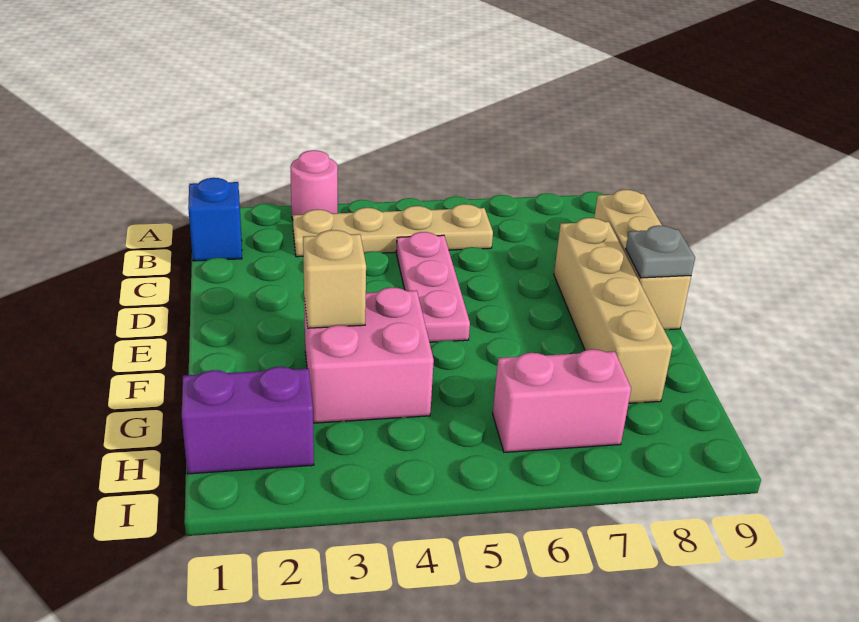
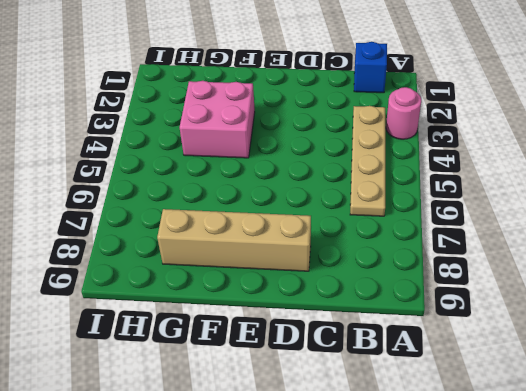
none -> pink 1x3 plate [396,232,470,342]
none -> tan 1x3 brick [594,190,691,330]

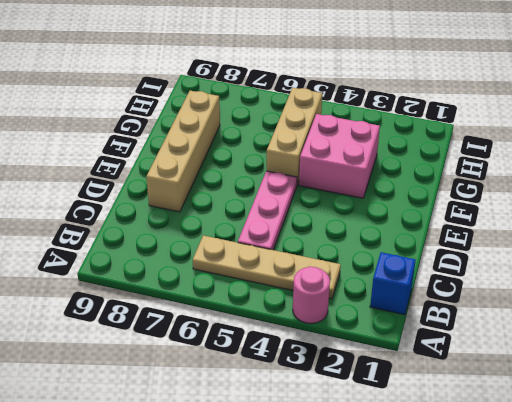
tan 1x3 brick [267,88,322,185] -> tan 1x3 brick moved to [594,190,691,330]
none -> purple 1x2 brick [182,367,314,474]
none -> pink 1x2 brick [493,349,631,452]

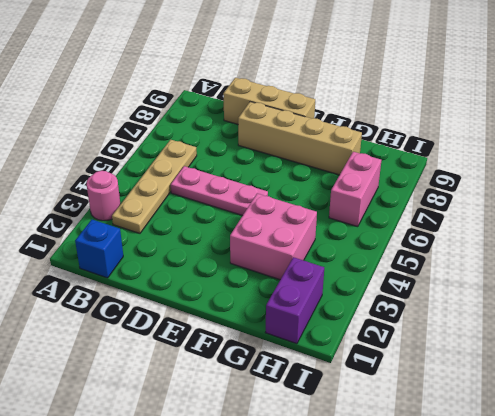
none -> grey 1x1 plate [626,225,695,278]
none -> tan 1x1 brick [303,230,366,328]

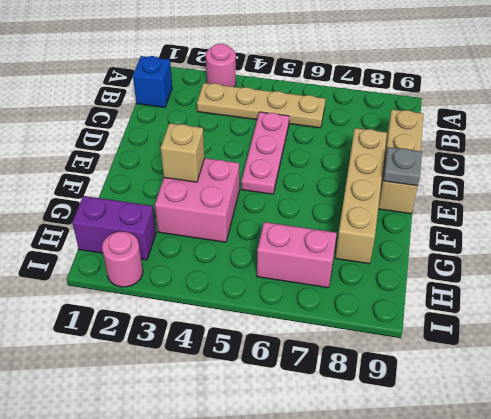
pink 1x1 round brick [102,232,143,287] -> none

